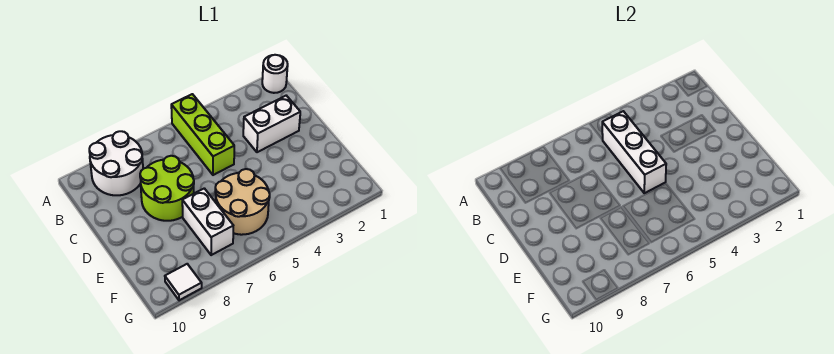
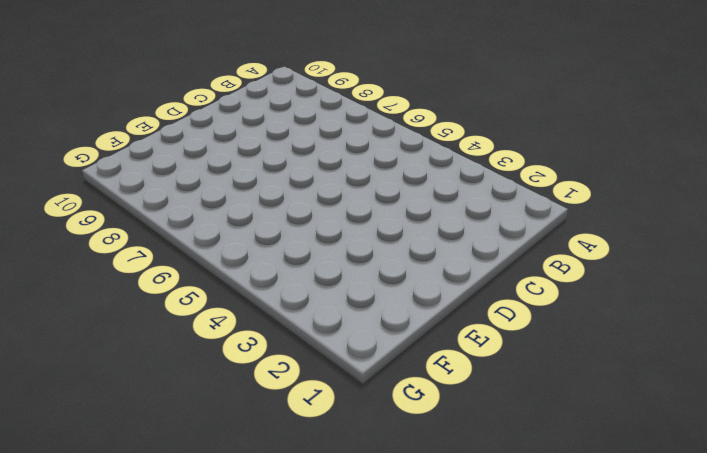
none -> white 1x1 round brick [262,55,288,93]
none -> lime 1x3 brick [171,94,234,175]

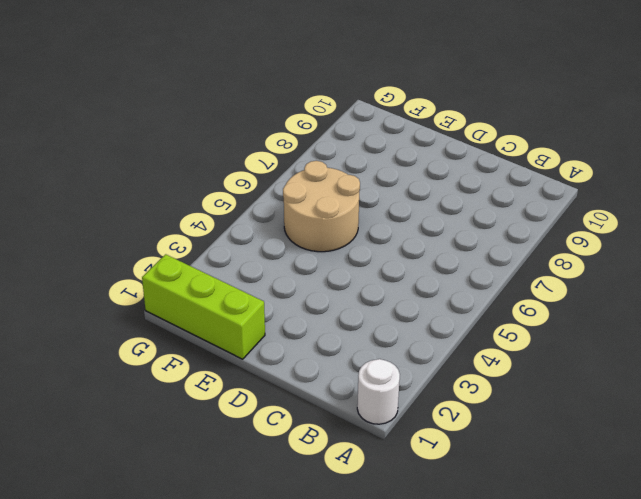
lime 1x3 brick [142,254,265,359] -> lime 1x3 brick moved to [171,94,234,175]
none -> white 2x2 round brick [89,131,143,195]
none -> white 1x2 brick [243,96,300,152]

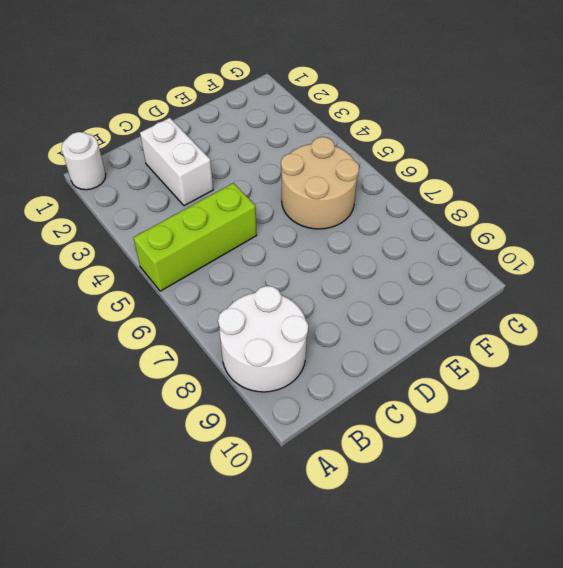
none -> lime 2x2 round brick [140,156,194,221]
none -> white 1x2 brick [182,188,233,255]

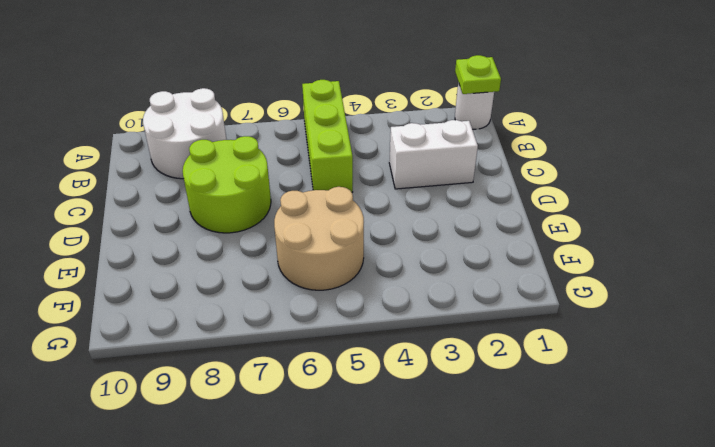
lime 1x1 plate [455,55,501,94] -> none
none -> white 1x2 brick [182,188,233,255]
none -> white 1x1 tile [165,264,202,300]

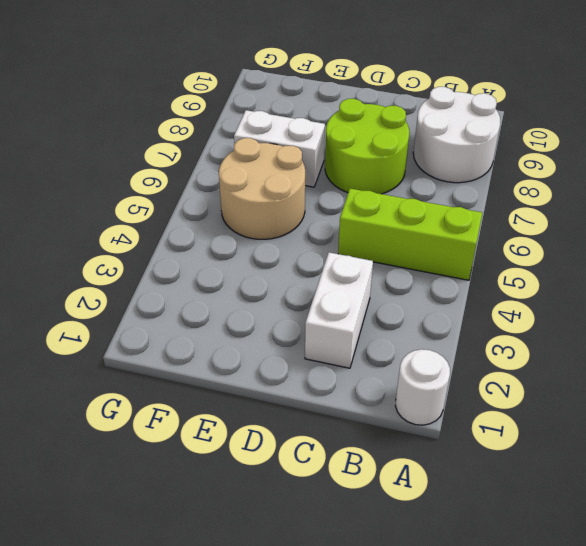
none -> white 1x1 tile [165,264,202,300]
none -> white 1x3 brick [602,111,666,193]

